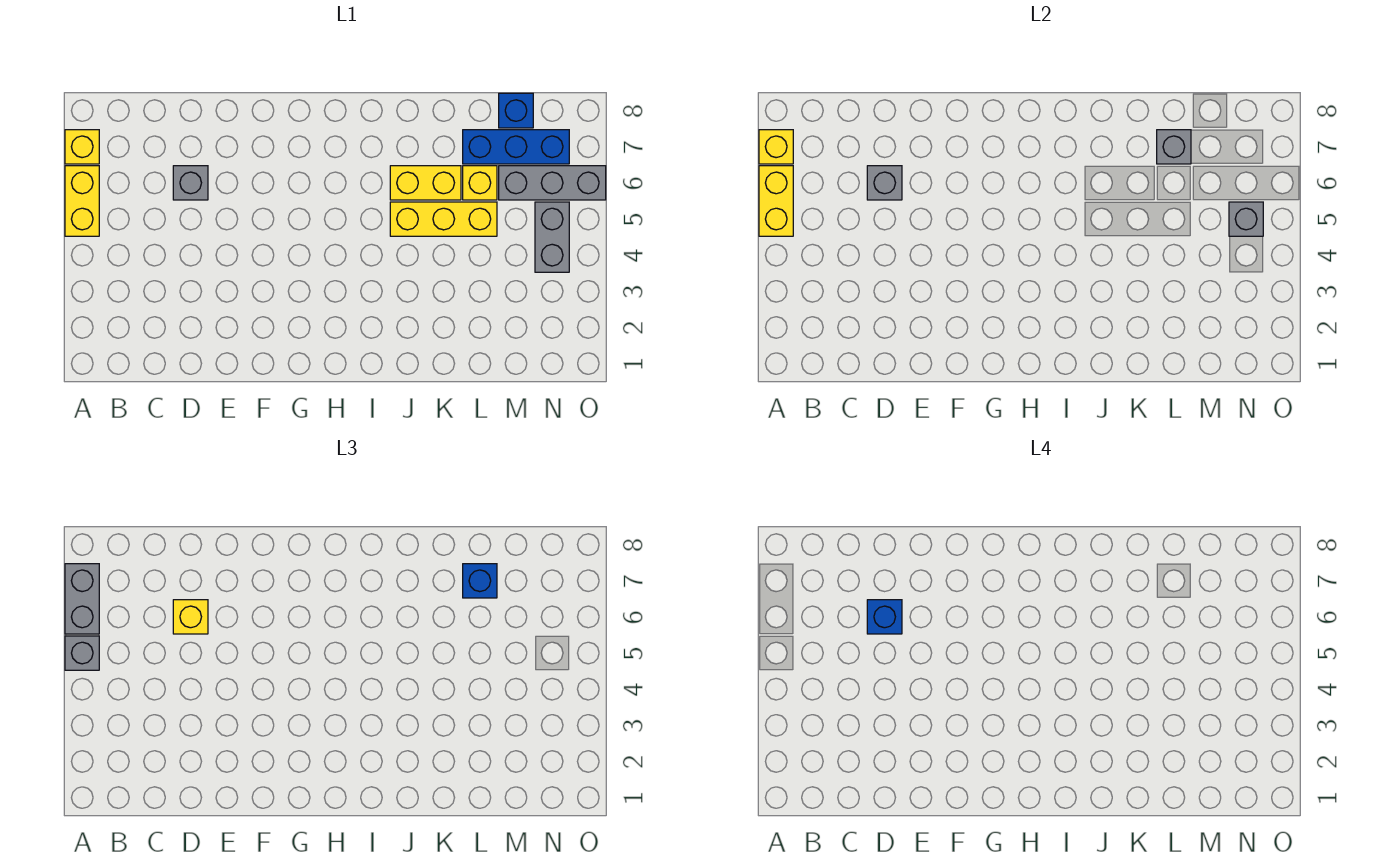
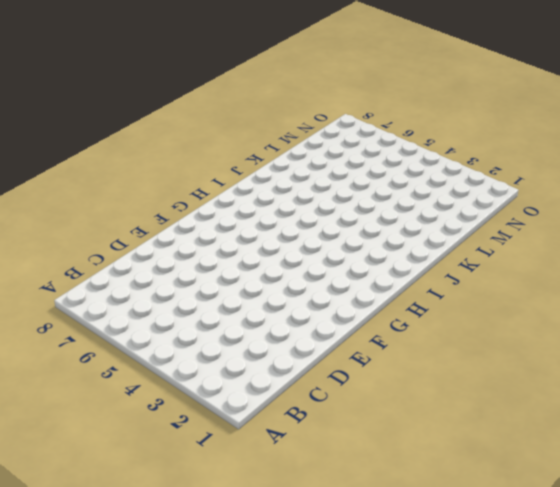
none -> yellow 1x2 brick [65,166,99,236]
none -> yellow 1x1 brick [65,130,99,164]
none -> grey 1x1 brick [173,166,208,200]

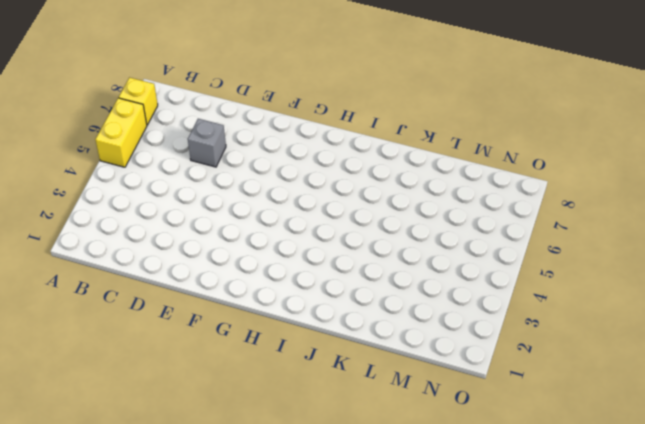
none -> yellow 1x3 brick [390,202,497,236]
none -> yellow 1x2 brick [390,166,461,200]
none -> yellow 1x1 brick [463,166,497,200]

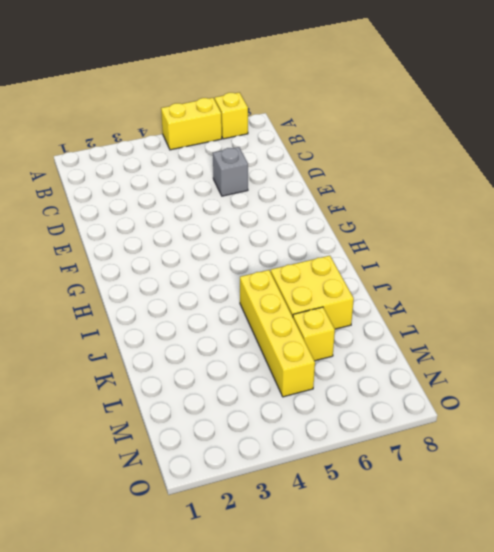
yellow 1x4 brick [240,270,315,397] -> yellow 1x3 brick [390,202,497,236]
yellow 2x2 brick [271,256,354,329] -> yellow 1x2 brick [390,166,461,200]
none -> blue 1x3 brick [463,130,569,164]
none -> grey 1x3 brick [499,166,606,200]
none -> blue 1x1 brick [499,93,533,128]

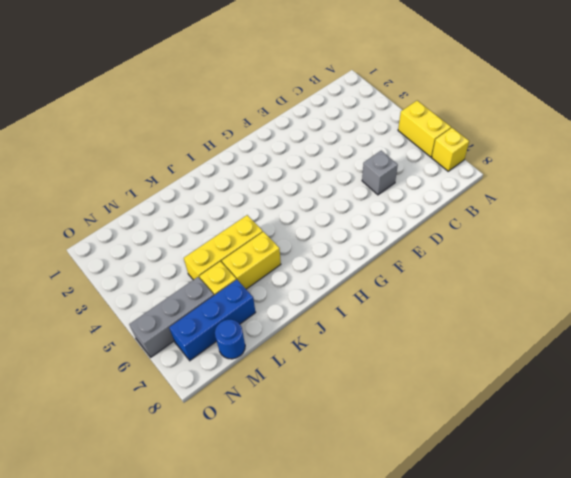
blue 1x1 round brick [215,320,245,359] -> blue 1x1 brick [499,93,533,128]
none -> grey 1x2 brick [535,202,569,272]
none -> yellow 1x2 brick [759,166,793,236]
none -> yellow 1x1 brick [759,130,793,164]

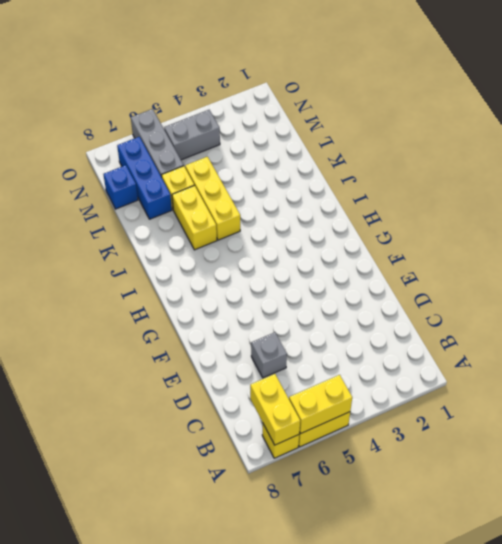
yellow 1x2 brick [250,374,300,445] -> yellow 1x1 brick [759,130,793,164]
none -> grey 1x1 brick [867,166,902,200]
none -> grey 1x1 brick [1157,130,1191,164]
none -> grey 1x1 brick [1229,202,1263,236]

